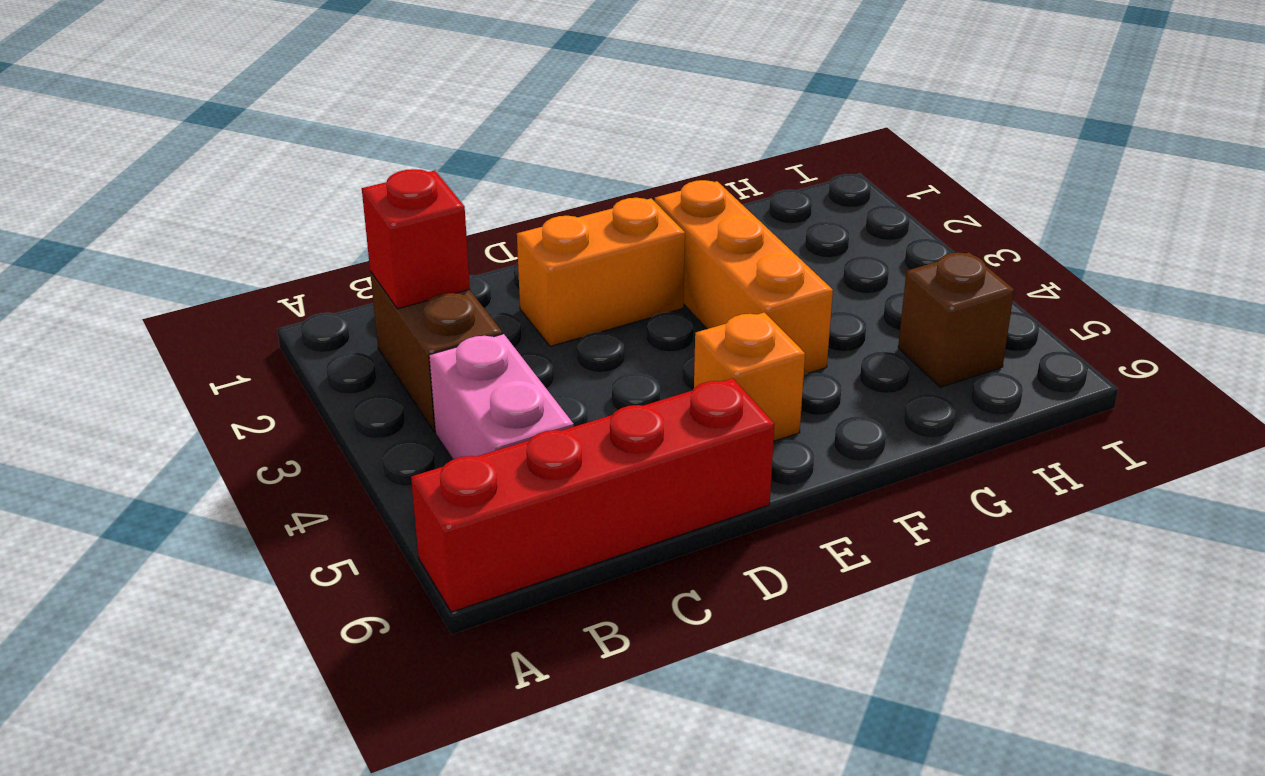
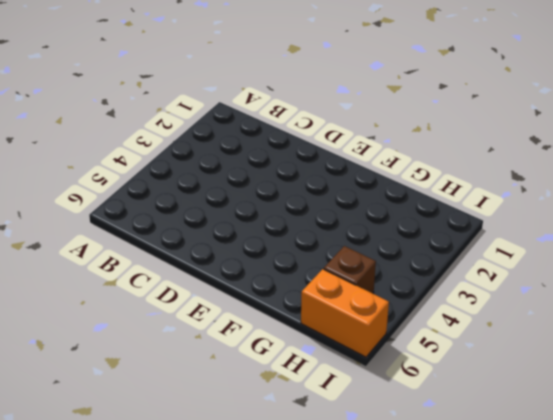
orange 1x2 brick [301,269,389,357] -> orange 1x2 brick moved to [517,198,685,346]
none -> red 1x4 brick [411,378,774,612]
none -> brown 1x2 brick [370,272,502,432]

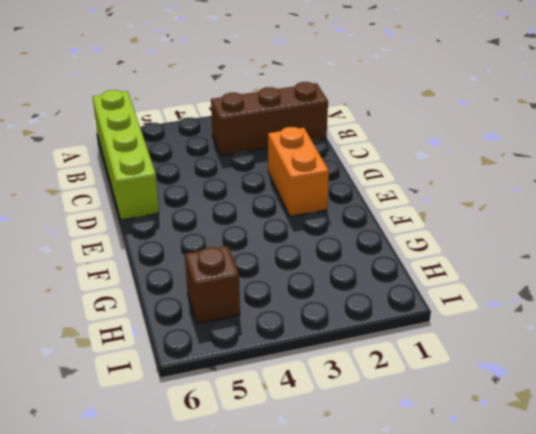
lime 1x4 brick [93,90,159,220] -> red 1x4 brick [411,378,774,612]
brown 1x3 brick [211,82,328,155] -> brown 1x2 brick [370,272,502,432]
none -> pink 1x2 brick [429,334,574,459]
none -> orange 1x1 brick [694,312,805,441]

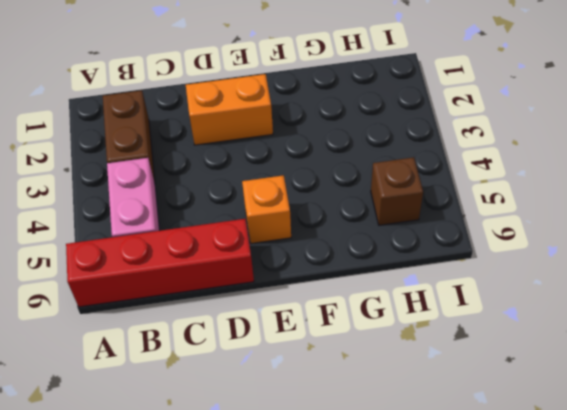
none -> orange 1x3 brick [655,180,833,374]
none -> red 1x1 brick [362,169,470,309]

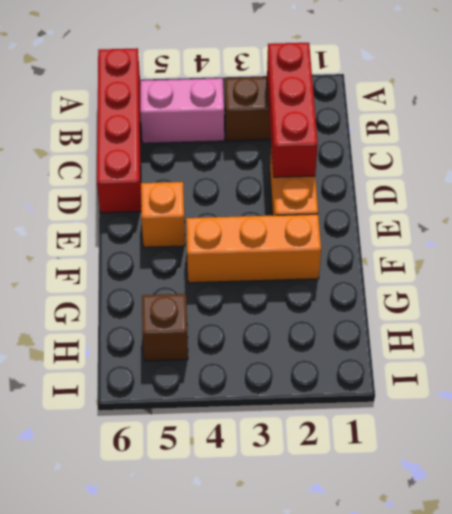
red 1x3 brick [267,43,318,177] -> red 1x1 brick [362,169,470,309]

